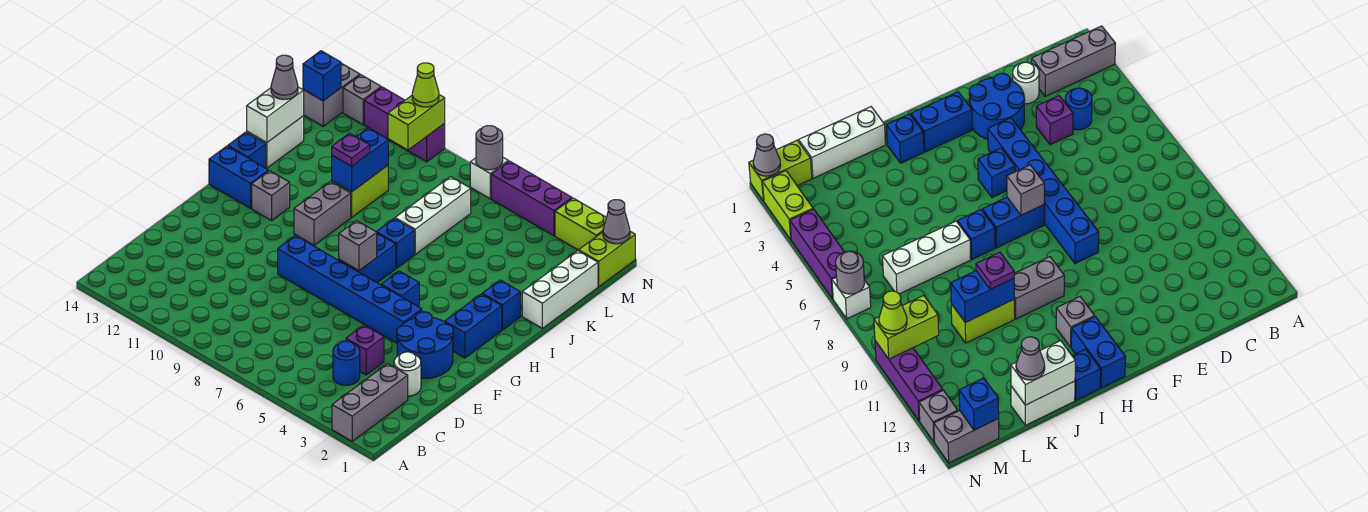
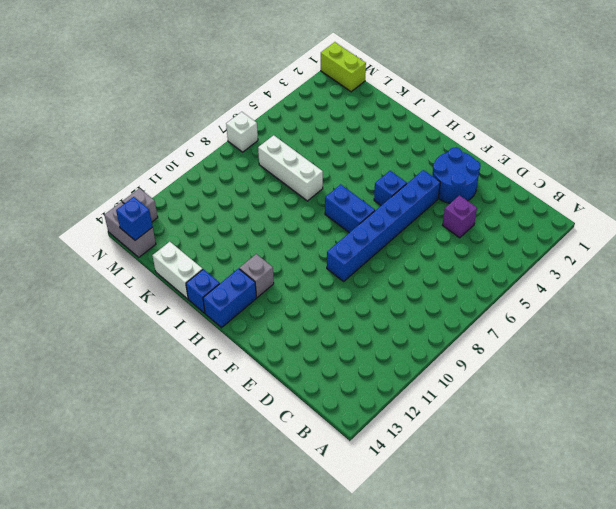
none -> grey 1x3 brick [332,364,408,441]
none -> blue 1x1 round brick [333,341,360,385]
none -> white 1x1 round brick [394,352,421,396]
none -> blue 1x2 brick [445,294,502,358]

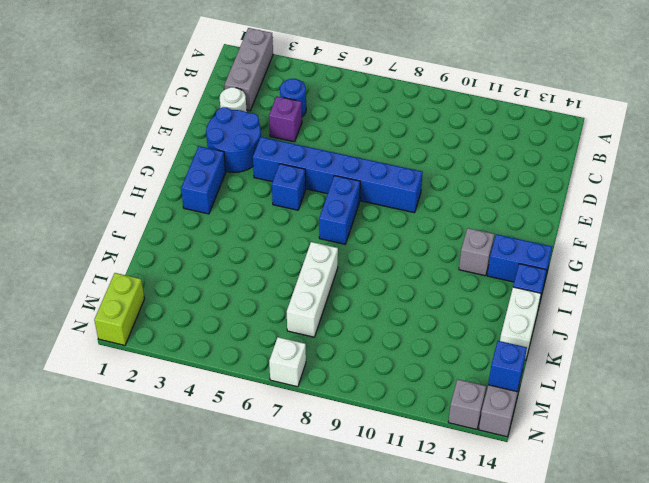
none -> grey 1x2 brick [294,181,351,245]
none -> blue 1x1 brick [482,280,520,330]
none -> blue 1x1 brick [376,218,414,268]
none -> white 1x3 brick [522,251,598,328]

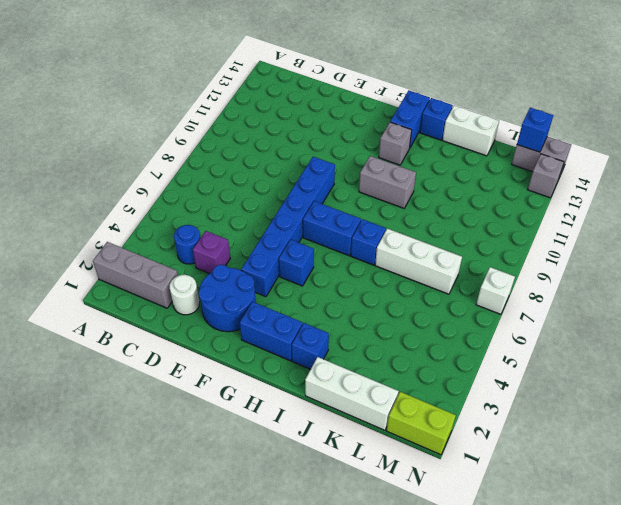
none -> lime 1x2 brick [332,166,388,217]
none -> lime 1x2 brick [555,198,606,250]
none -> purple 1x3 brick [491,161,572,236]
none -> purple 1x3 brick [364,87,445,162]

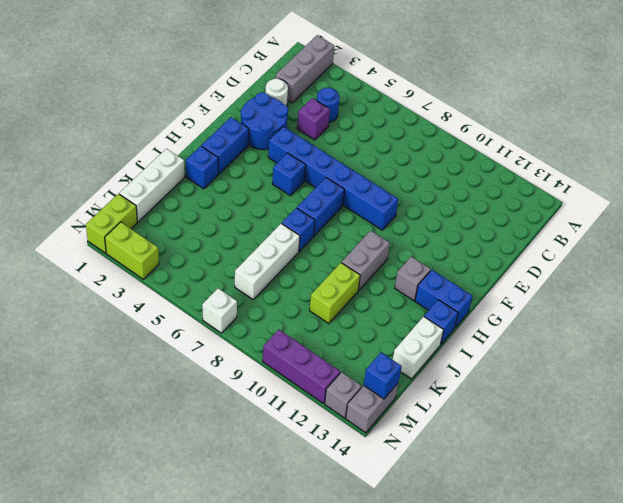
none -> purple 1x3 brick [491,161,572,236]
none -> grey 1x1 brick [339,221,377,271]
none -> blue 1x2 brick [332,128,388,192]
none -> white 1x2 brick [247,87,304,143]

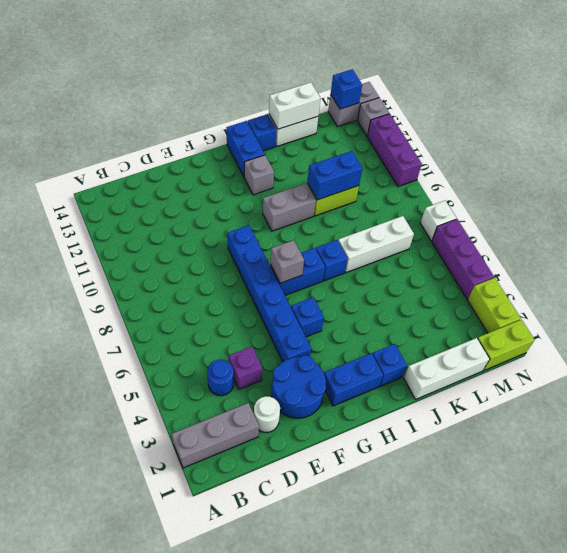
none -> lime 1x2 brick [388,95,445,150]
none -> grey 1x1 cone [603,200,630,244]
none -> grey 1x1 round brick [476,126,503,170]
none -> purple 1x1 plate [332,133,370,166]

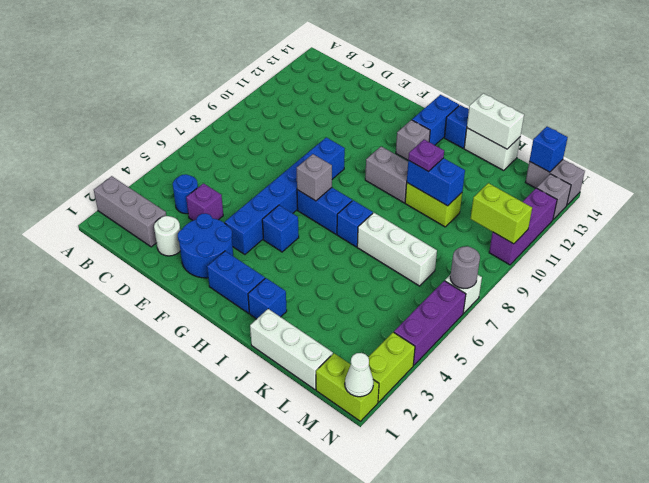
white 1x1 cone [345,353,373,397] -> grey 1x1 cone [603,200,630,244]
none -> grey 1x1 cone [271,55,298,99]
none -> lime 1x1 cone [412,63,439,107]

